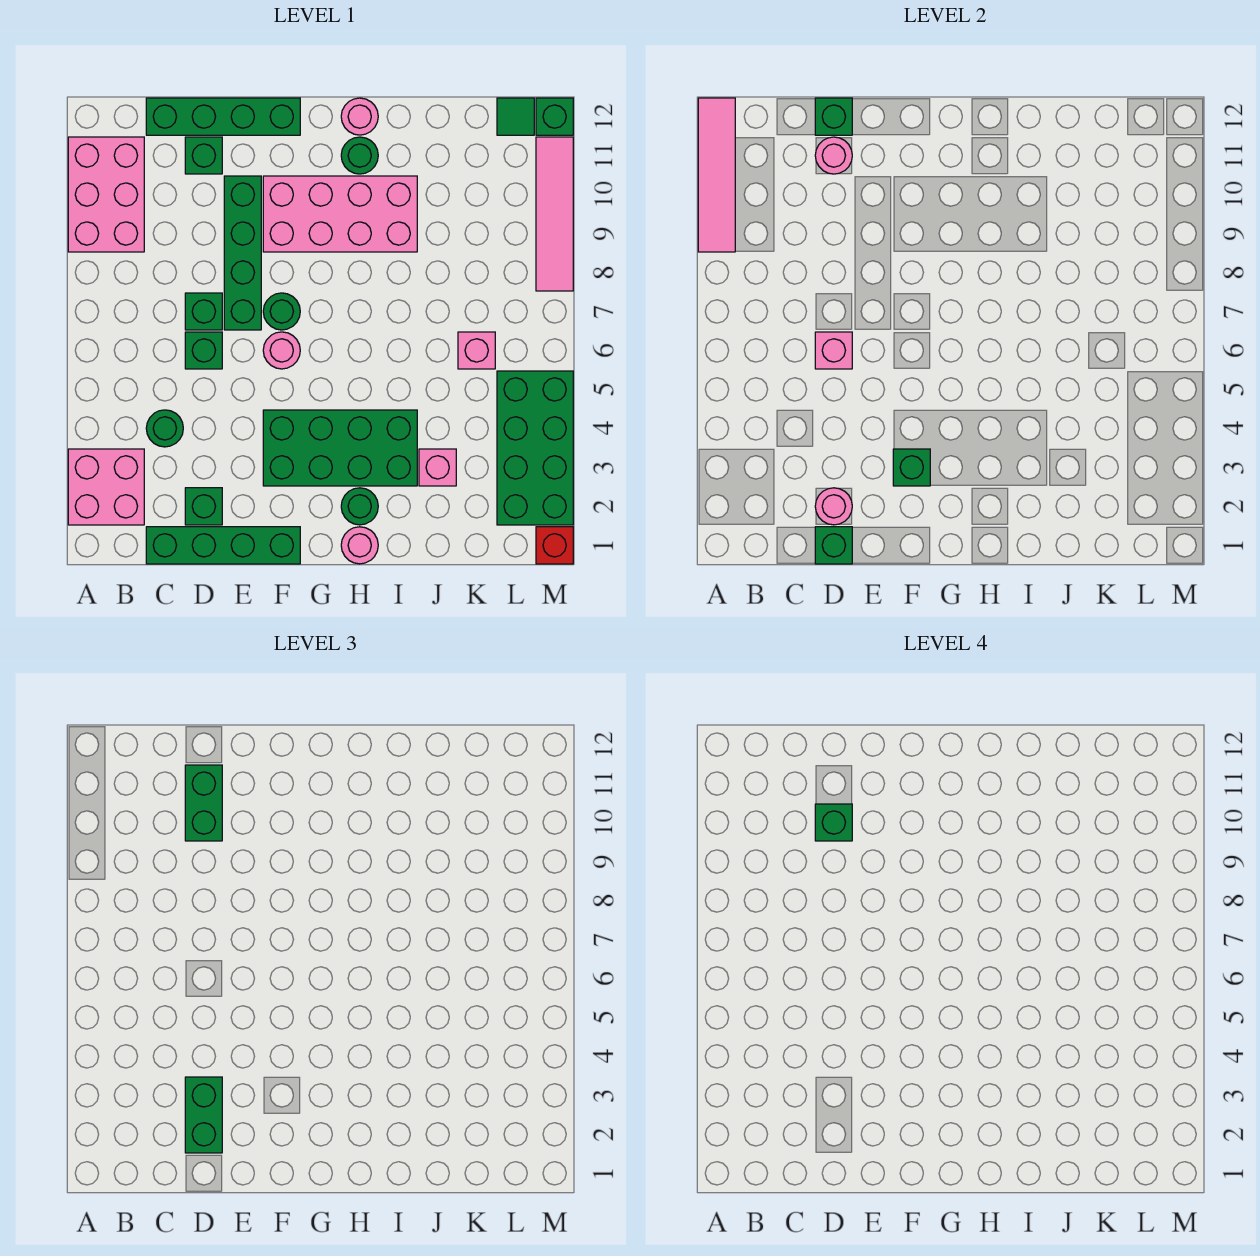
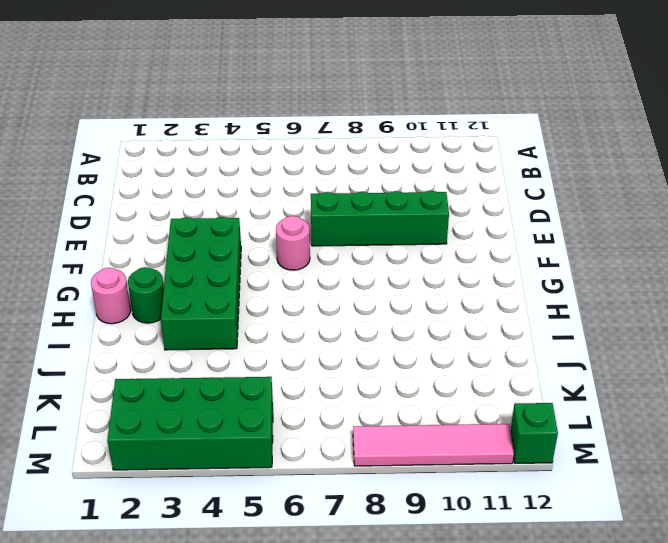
none -> pink 2x2 brick [68,449,144,525]
none -> pink 2x3 brick [68,137,144,252]
none -> green 1x4 brick [146,527,300,564]
none -> green 1x1 round brick [146,410,183,447]

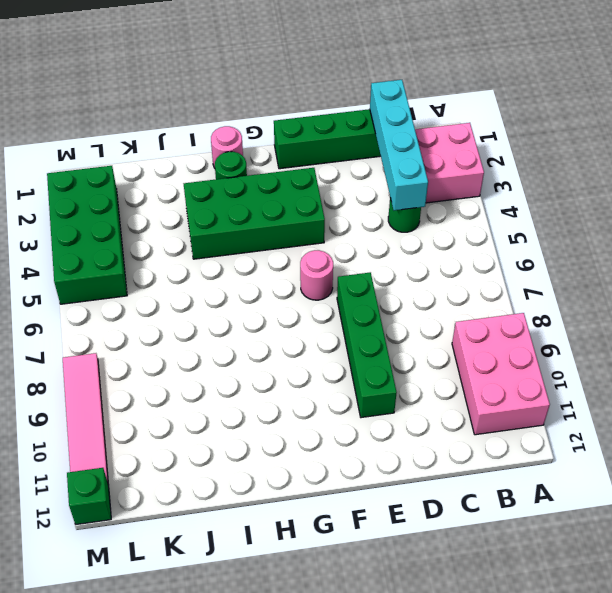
cyan 1x4 brick [370,80,428,210] -> none
none -> green 1x4 brick [146,98,300,135]
none -> green 1x1 brick [185,488,222,525]
none -> green 1x1 brick [185,332,222,369]
none -> green 1x1 brick [185,293,222,330]

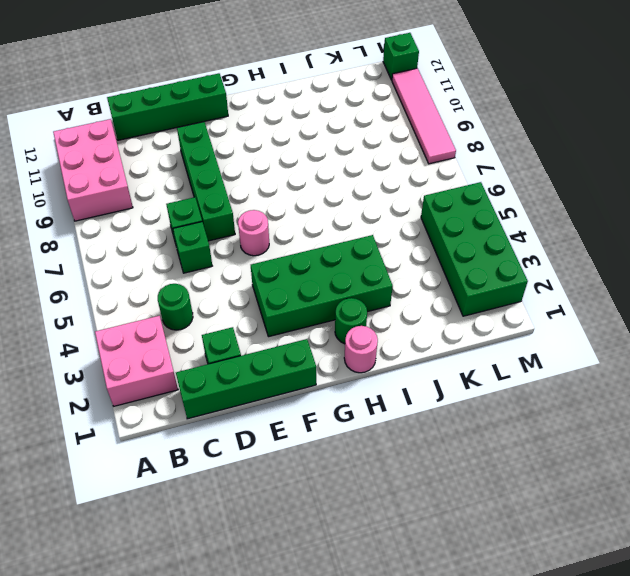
none -> green 1x1 brick [185,137,222,174]
none -> green 1x1 round brick [263,293,300,330]
none -> pink 2x4 brick [263,176,417,252]
none -> green 1x1 round brick [341,137,378,174]

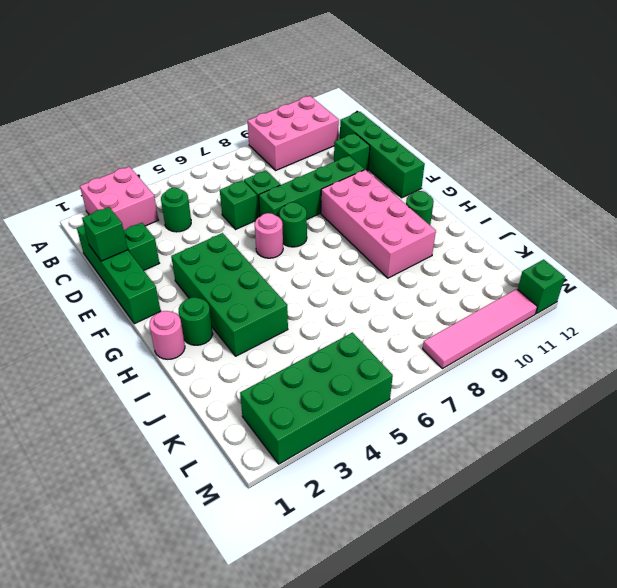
none -> pink 1x1 round brick [341,98,378,135]
none -> pink 1x1 brick [419,449,456,486]
none -> pink 1x1 brick [458,332,495,369]
none -> green 1x1 tile [497,98,534,135]

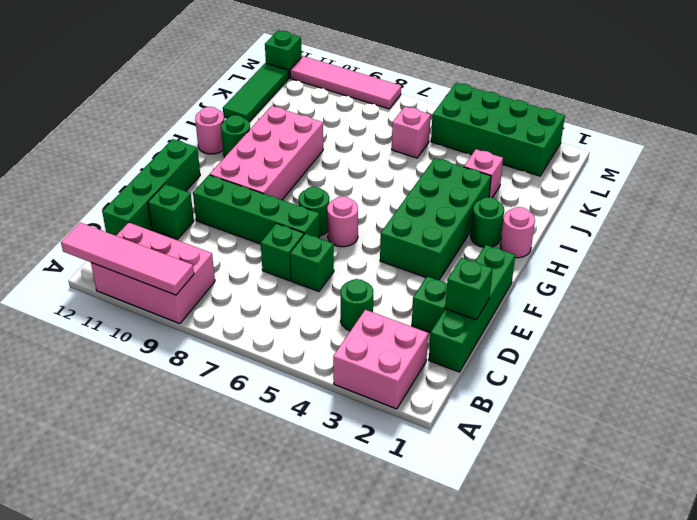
green 1x3 tile [223,63,289,122] -> green 1x1 tile [497,98,534,135]
none -> red 1x1 brick [536,527,573,564]
none -> pink 1x1 round brick [815,488,852,525]
none -> pink 1x1 brick [815,332,852,369]
none -> pink 1x1 round brick [815,137,852,174]

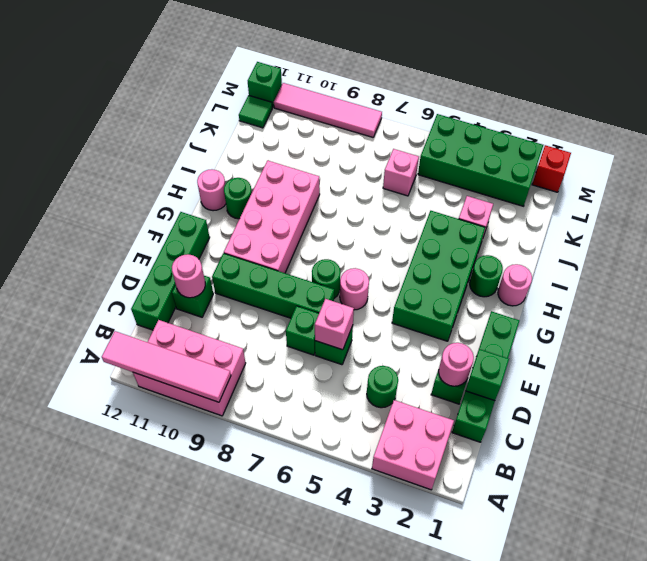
none -> green 1x1 brick [815,98,852,135]
none -> green 1x1 brick [893,449,930,486]
none -> green 1x2 brick [185,1077,222,1153]
none -> green 1x2 brick [185,765,222,841]

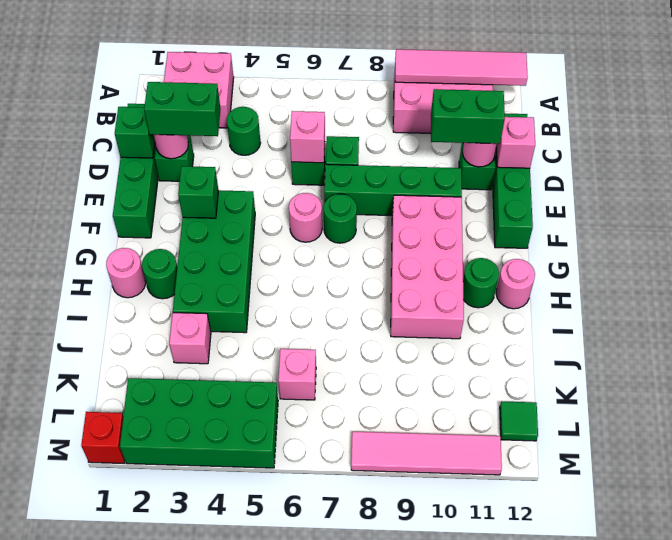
pink 1x1 brick [497,117,535,168] -> green 1x1 brick [815,98,852,135]
none -> green 1x1 brick [536,98,573,135]
none -> green 1x1 brick [815,804,852,841]

